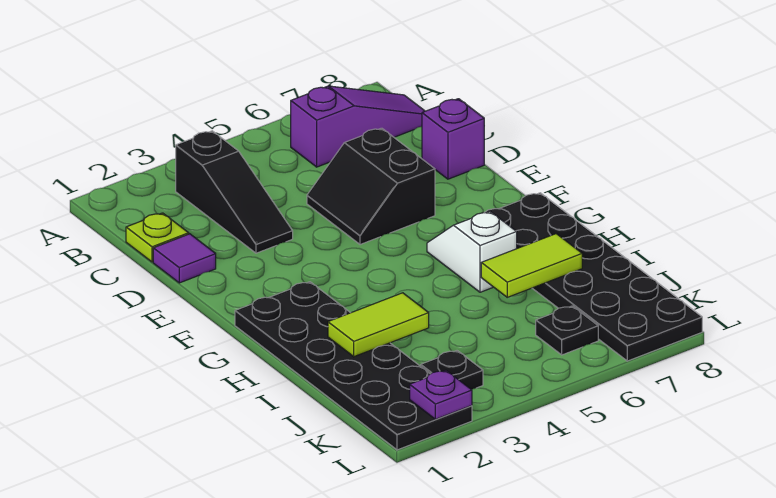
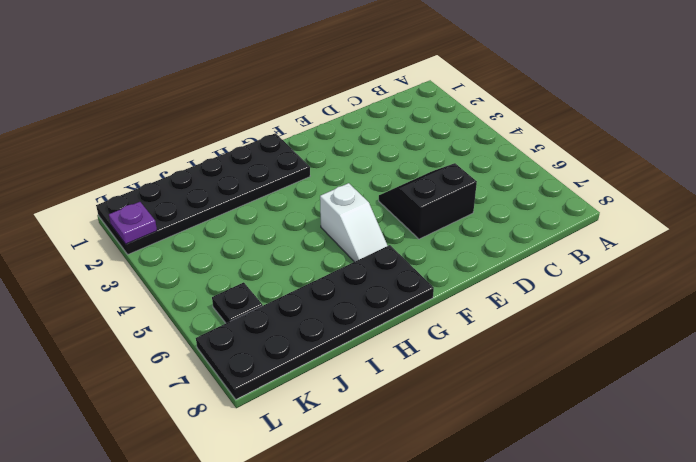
white 1x2 slope [320,183,388,262] -> white 1x2 slope turned to [427,211,517,292]
none -> black 1x3 slope [176,131,293,253]
none -> purple 1x3 slope [291,86,425,167]
none -> lime 1x1 plate [126,213,189,262]

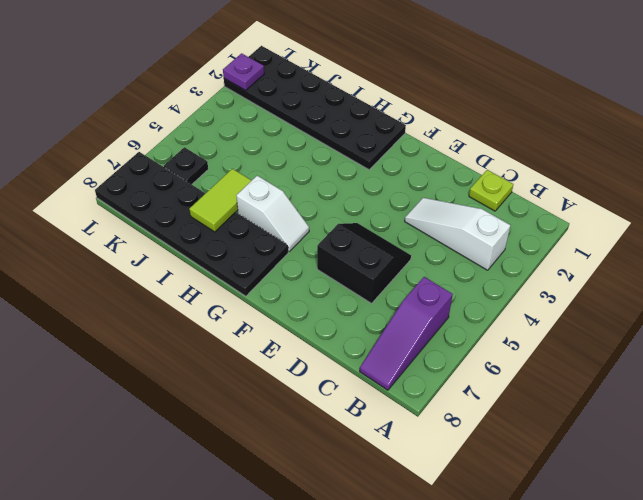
white 1x3 slope [405,198,510,270] -> black 1x3 slope [176,131,293,253]
none -> purple 1x1 tile [153,234,216,283]
none -> purple 1x1 brick [422,99,484,179]
none -> black 1x1 plate [421,351,483,389]

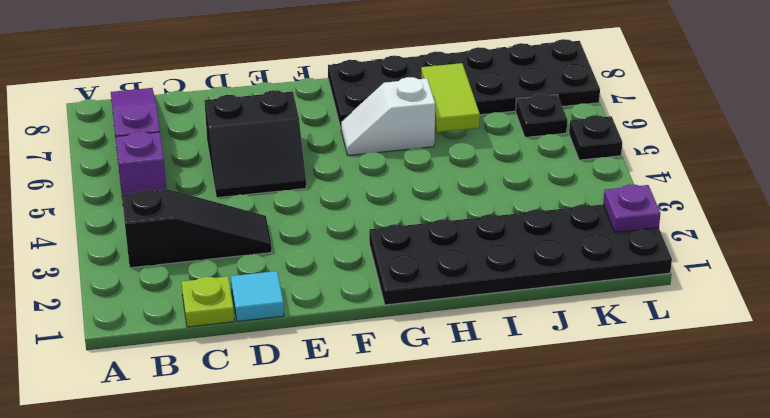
purple 1x1 brick [116,131,166,194] -> purple 1x1 brick moved to [422,99,484,179]
cyan 1x1 tile [231,271,284,321] -> purple 1x1 tile [153,234,216,283]
black 1x1 plate [569,115,622,160] -> black 1x1 plate moved to [421,351,483,389]
none -> lime 1x2 tile [328,293,429,357]

